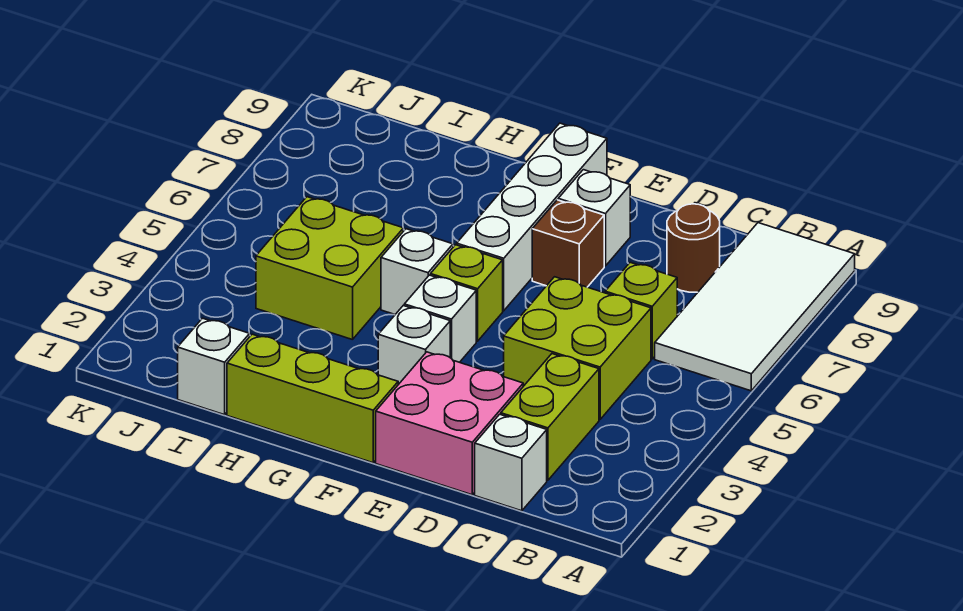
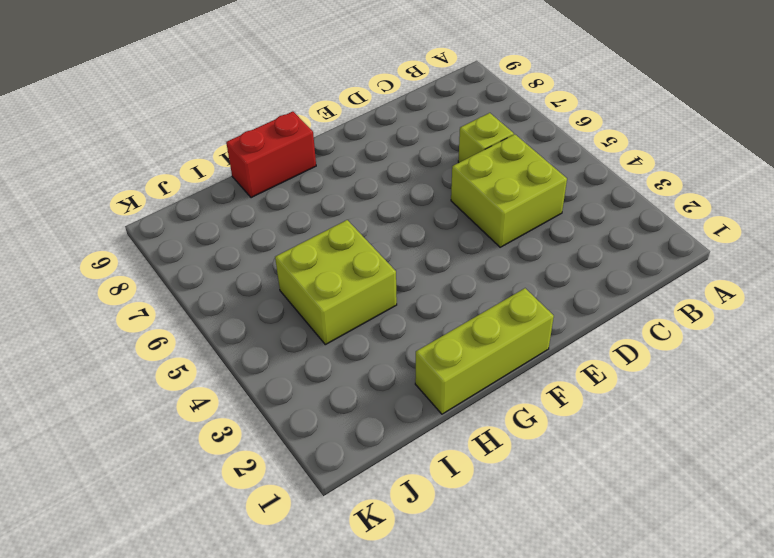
red 1x2 brick [226,112,316,198] -> none
none -> white 2x4 tile [655,223,855,391]
none -> white 1x1 brick [475,414,547,511]
none -> lime 1x2 brick [501,354,599,480]

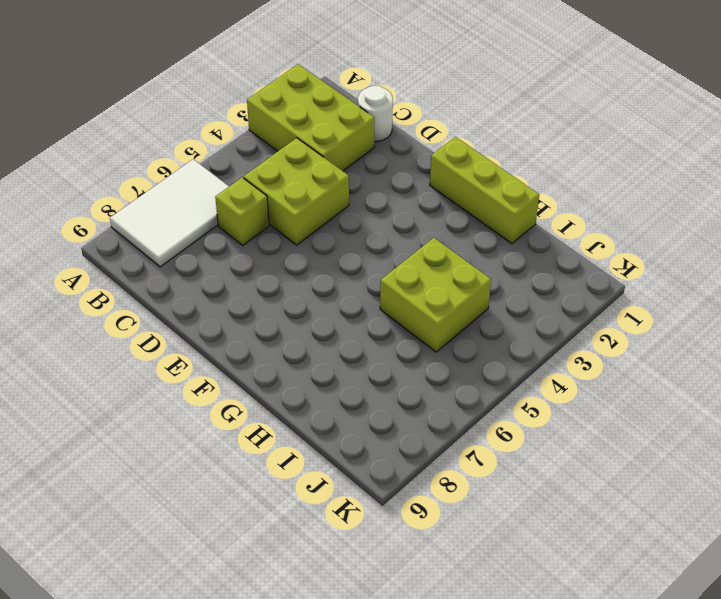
lime 2x3 brick [247,64,374,171] -> lime 1x2 brick [501,354,599,480]
white 2x3 tile [110,159,229,267] -> white 2x4 tile [655,223,855,391]
white 1x1 round brick [358,86,393,142] -> white 1x1 brick [475,414,547,511]
none -> brown 1x1 round brick [667,204,720,292]
none -> pink 2x2 brick [376,352,523,495]
none -> brown 1x1 brick [532,200,604,287]

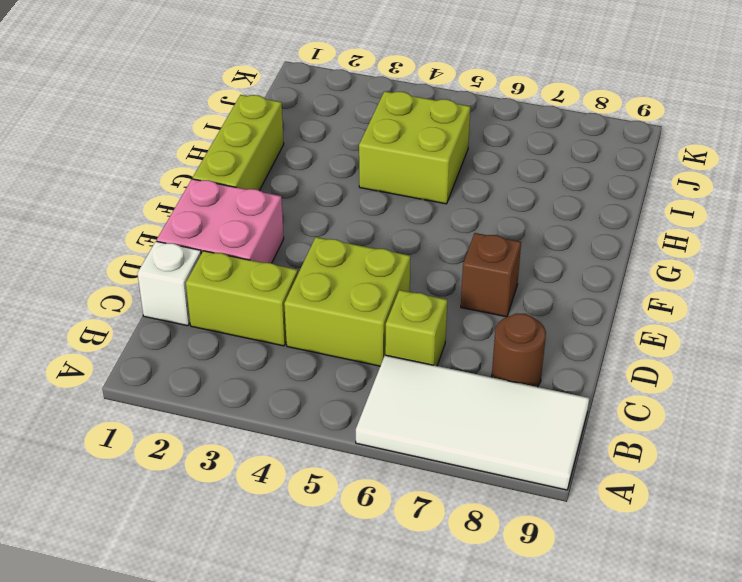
none -> white 1x1 brick [558,170,630,266]
none -> white 1x1 brick [378,306,450,385]
none -> white 1x1 brick [404,275,476,362]

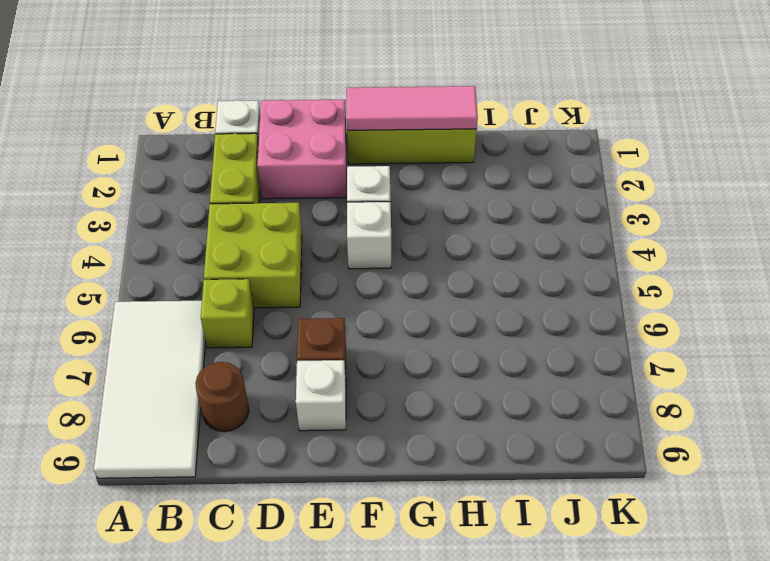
pink 1x3 tile [347,86,478,130] -> none
none -> lime 1x1 brick [431,245,503,341]
none -> white 1x4 brick [457,123,607,311]
none -> white 1x1 brick [381,229,453,314]

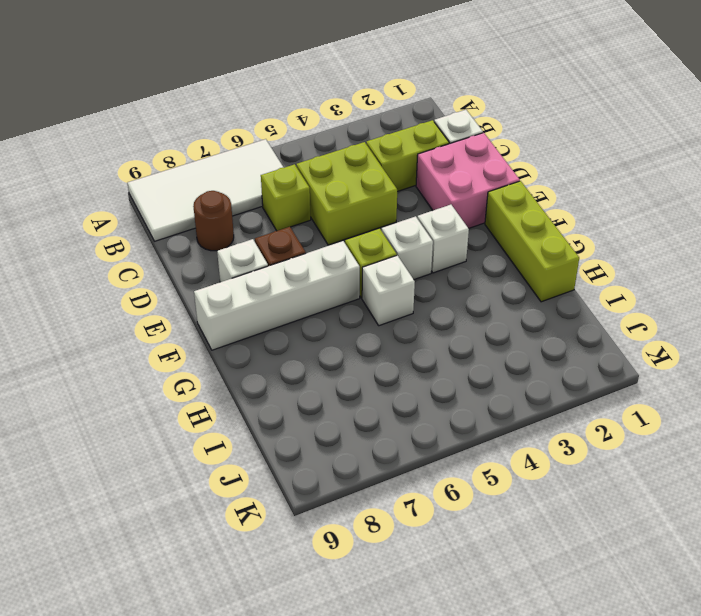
none -> lime 2x2 brick [256,197,403,340]
none -> white 1x1 brick [178,318,250,415]

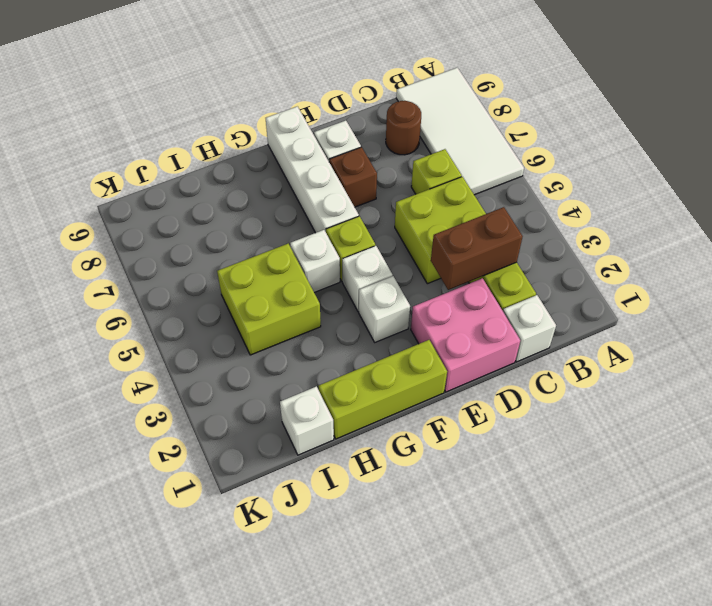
brown 1x2 brick [431,207,523,290] -> none

